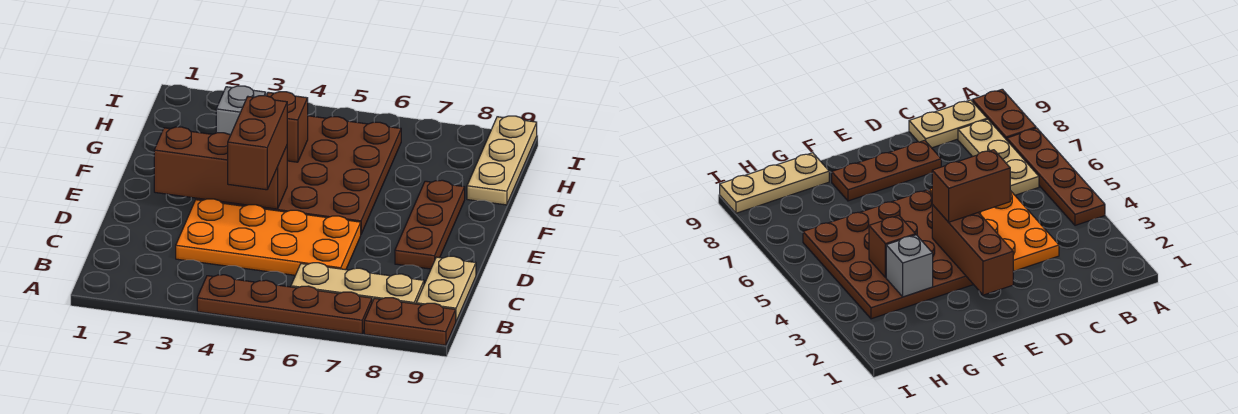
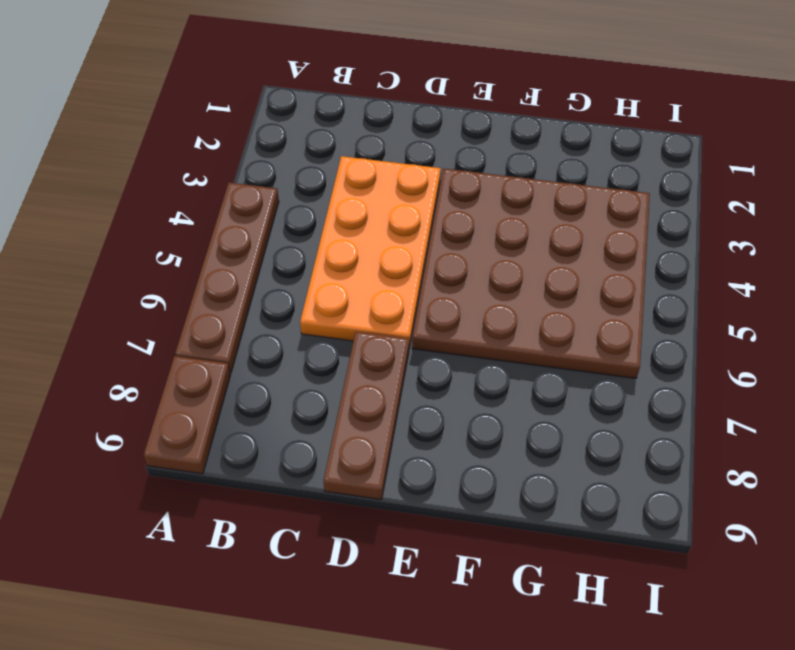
brown 1x3 plate [323,332,409,500] -> brown 1x3 plate turned to [395,180,465,269]
none -> tan 1x3 plate [291,263,424,304]
none -> tan 1x2 plate [416,256,476,321]
none -> tan 1x3 plate [467,116,537,205]

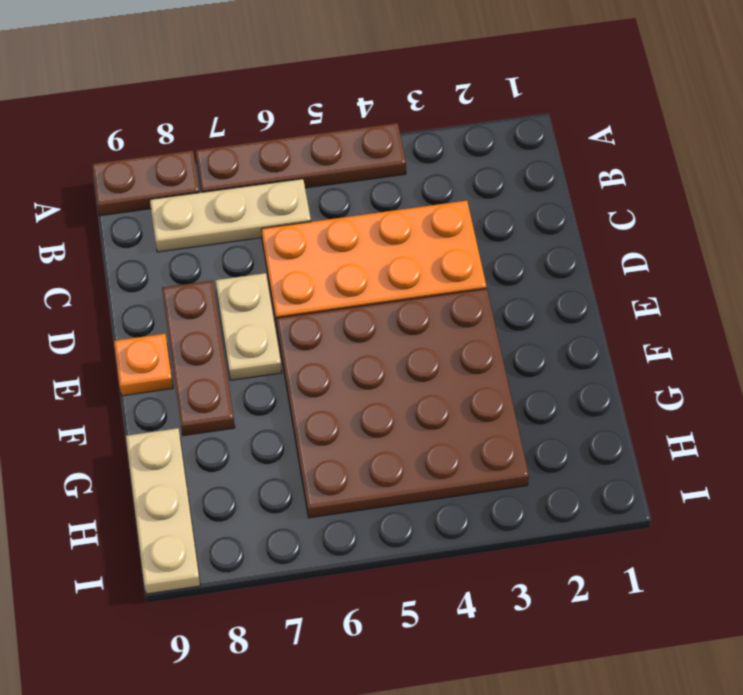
tan 1x2 plate [215,273,282,380] -> tan 1x2 plate moved to [416,256,476,321]
orange 1x1 plate [114,334,173,396] -> none
none -> brown 1x3 brick [154,127,287,209]
none -> grey 1x1 brick [216,86,266,135]
none -> brown 1x1 brick [266,92,308,162]

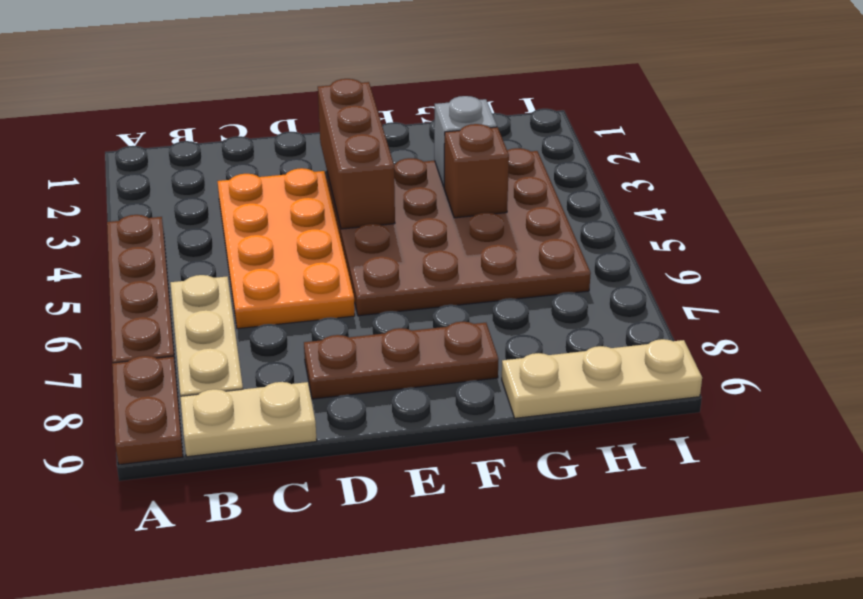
none -> brown 1x2 brick [228,96,287,190]

